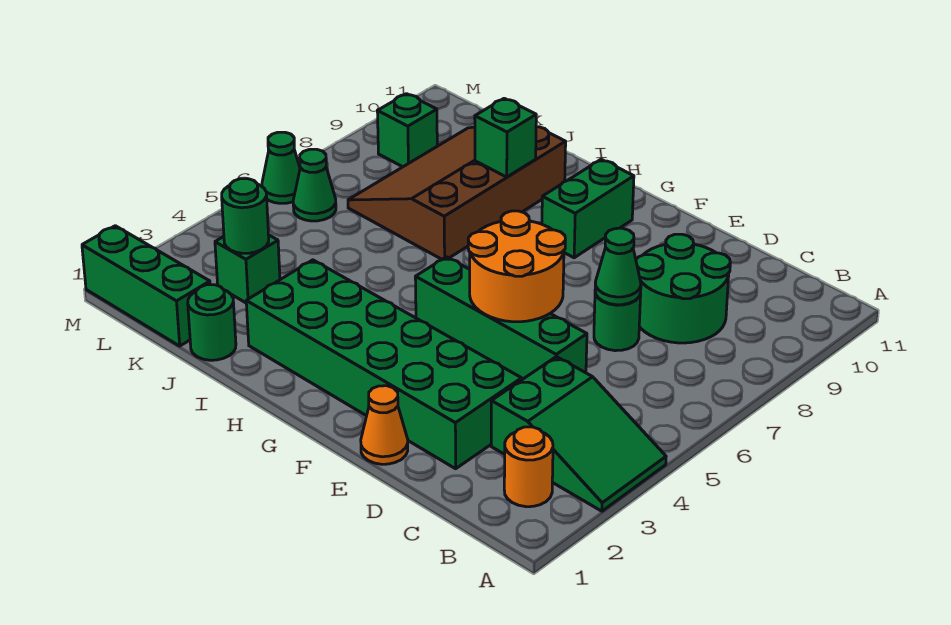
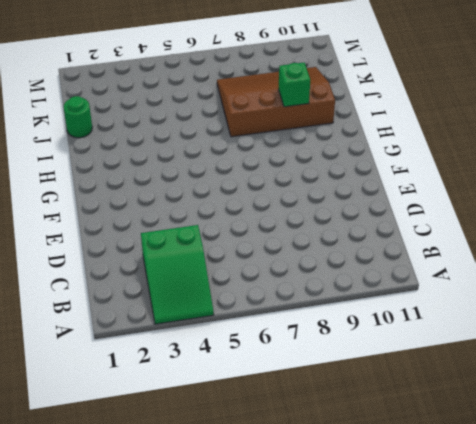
none -> orange 1x1 round brick [504,427,553,507]
none -> green 2x2 round brick [636,234,730,343]
none -> green 2x6 brick [246,260,522,469]

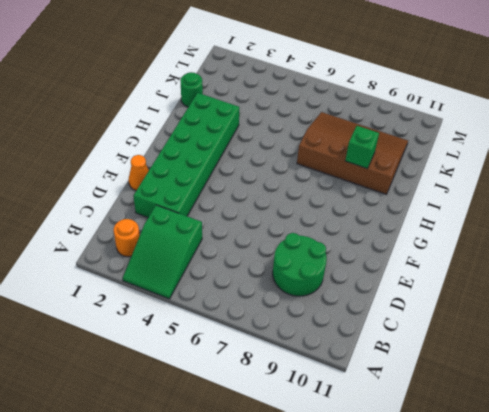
none -> green 1x4 brick [415,257,587,380]
none -> green 1x1 round brick [594,293,641,351]
none -> green 1x2 brick [542,159,634,258]

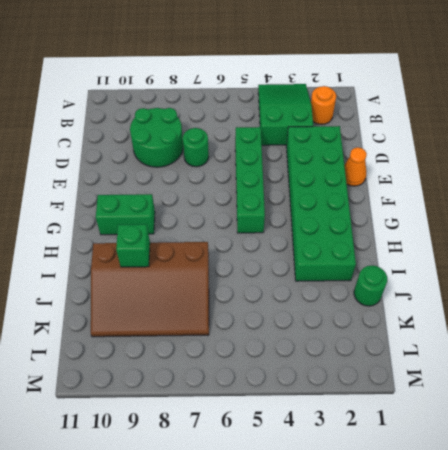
none -> green 1x3 brick [82,226,210,346]
none -> green 1x1 brick [215,235,280,303]
none -> green 1x1 cone [293,149,336,221]

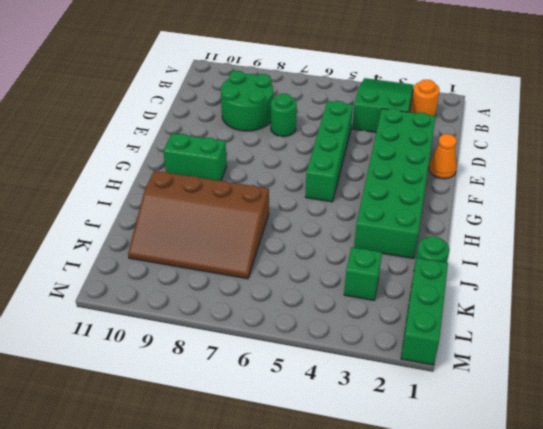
none -> green 1x1 cone [293,149,336,221]
none -> green 1x1 brick [377,94,437,167]
none -> green 1x1 cone [262,132,300,203]

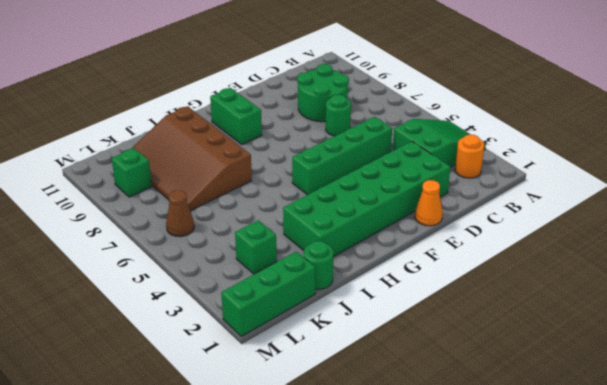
brown 1x1 cone [166,190,194,236] -> green 1x1 cone [293,149,336,221]
none -> green 1x1 cone [262,132,300,203]
none -> green 1x1 cone [595,228,641,305]
none -> orange 2x2 round brick [468,211,565,322]

